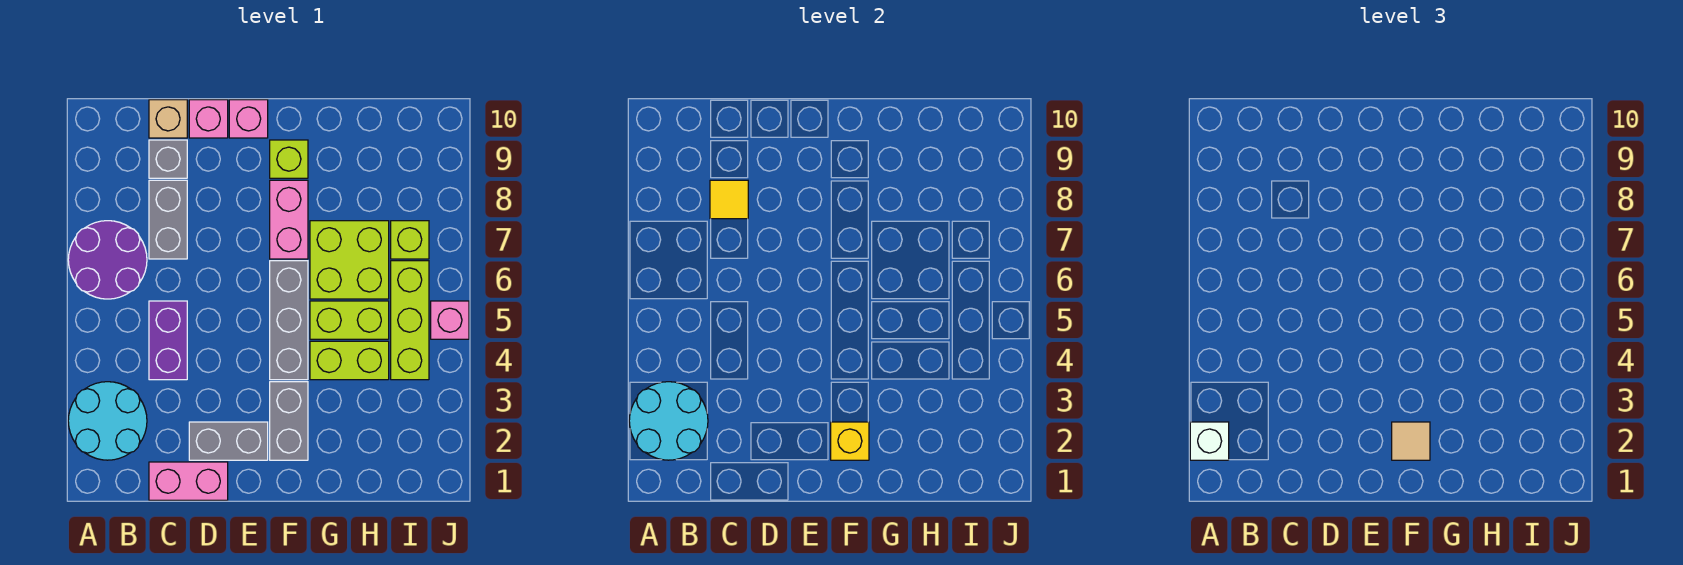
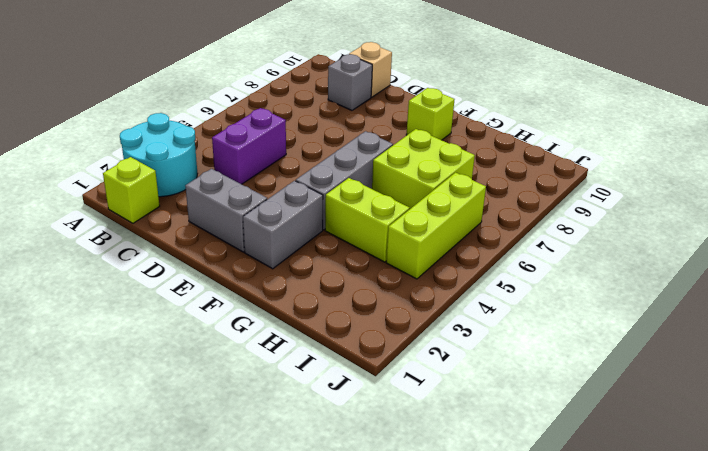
lime 1x1 brick [103,157,160,223] -> lime 1x1 brick moved to [391,221,429,259]
none -> purple 2x2 round brick [68,221,147,299]
none -> pink 1x2 brick [149,462,228,500]
none -> grey 1x2 brick [149,180,187,259]

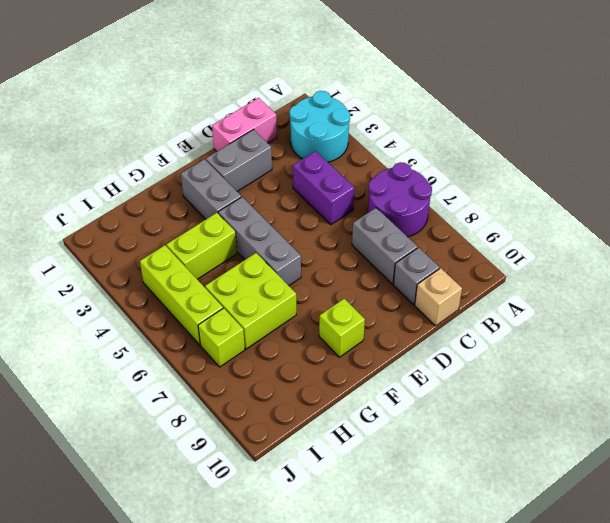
none -> pink 1x1 brick [189,100,228,138]
none -> pink 1x1 brick [229,100,268,138]
none -> pink 1x2 brick [270,180,308,259]

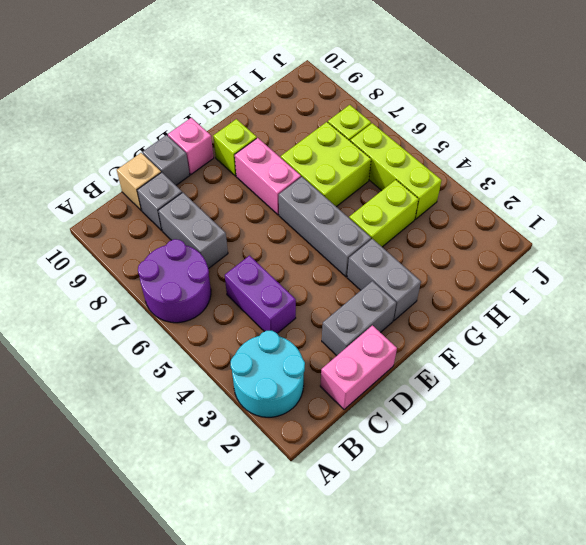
grey 1x1 brick [143,135,190,185] -> pink 1x1 brick [189,100,228,138]
none -> lime 1x2 brick [310,301,389,339]
none -> pink 1x1 brick [431,301,469,339]
none -> cyan 2x2 round brick [629,382,708,460]

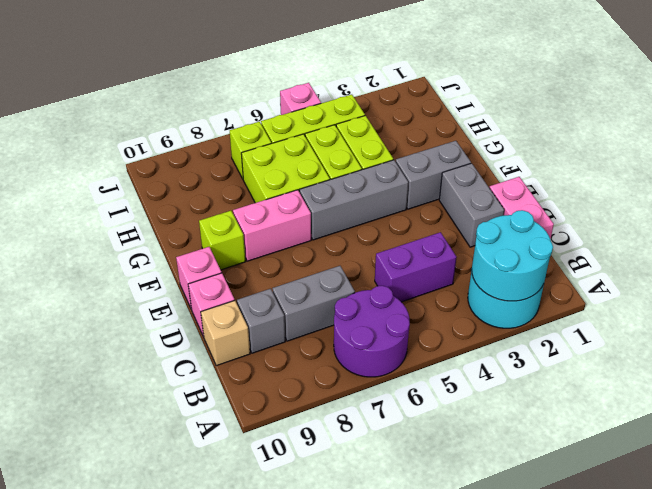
none -> yellow 1x1 tile [710,180,748,219]
none -> yellow 1x1 brick [831,422,869,460]
none -> white 1x1 brick [1190,422,1229,460]

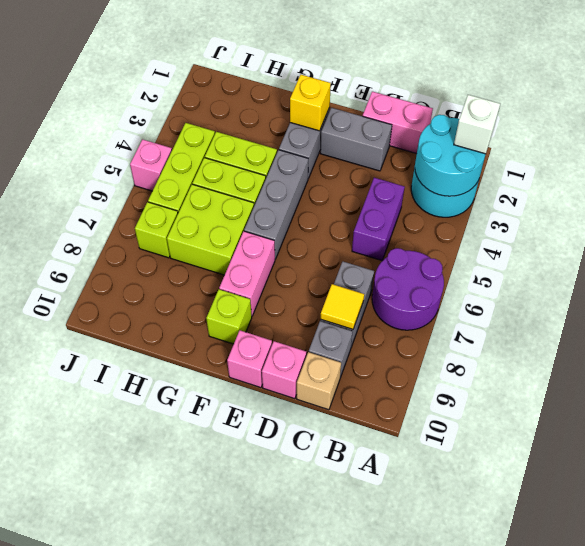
none -> tan 1x1 tile [1392,422,1430,460]

